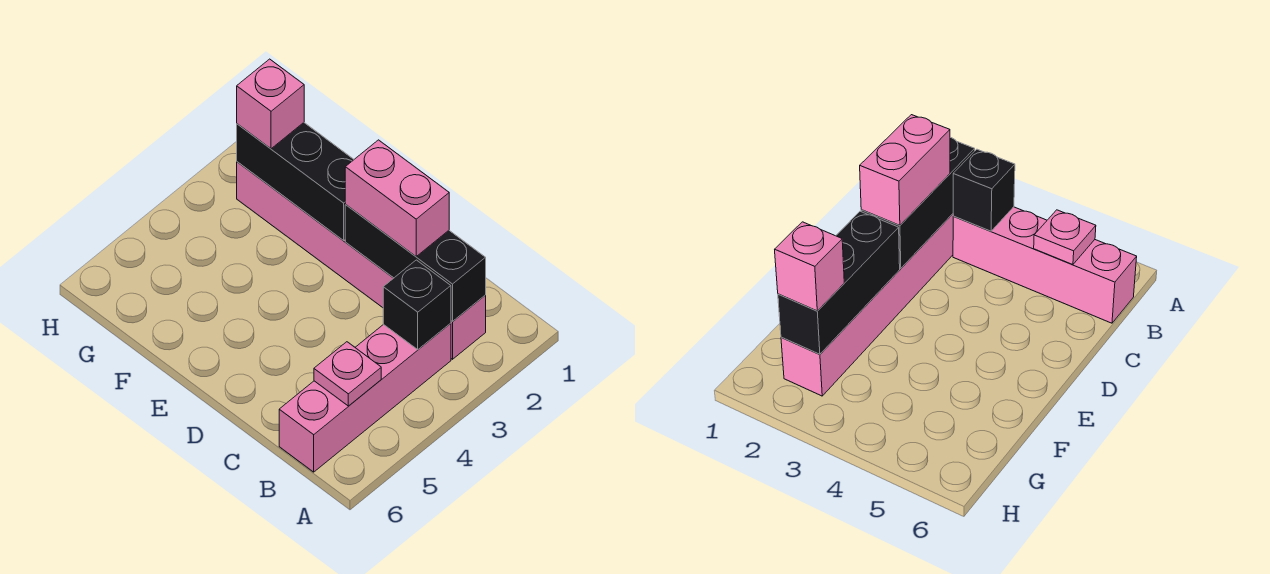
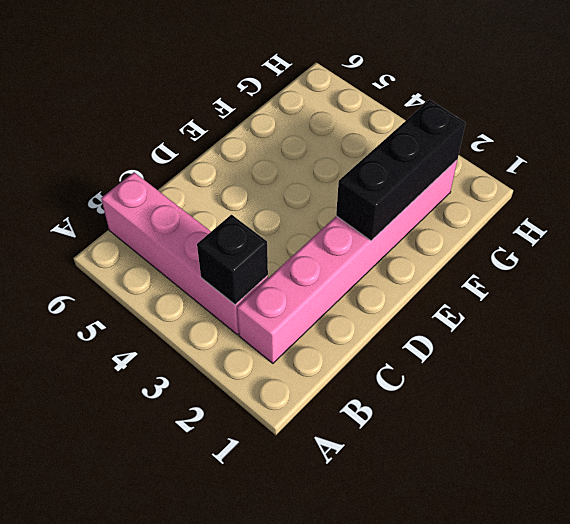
none -> black 1x3 brick [345,205,486,322]
none -> pink 1x1 plate [314,342,381,406]

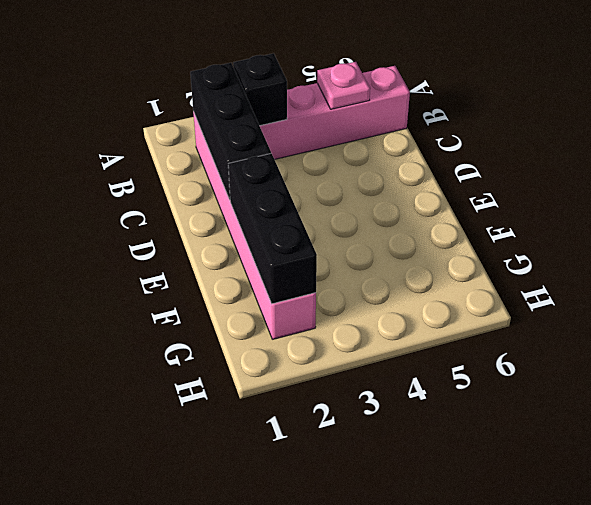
none -> pink 1x2 brick [345,140,449,256]
none -> pink 1x1 brick [237,59,304,149]

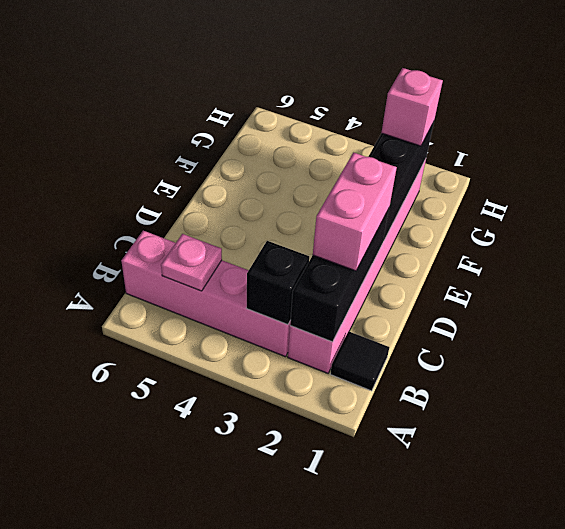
black 1x1 tile [330,331,389,391] -> none

